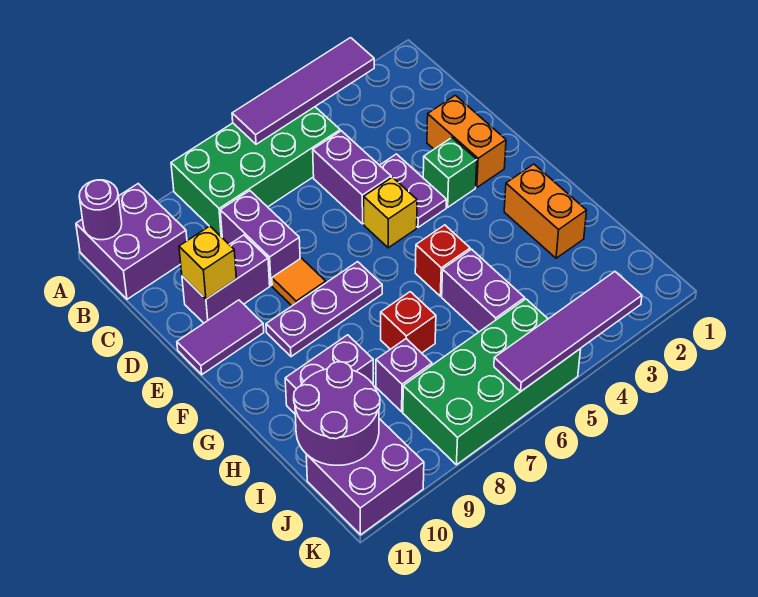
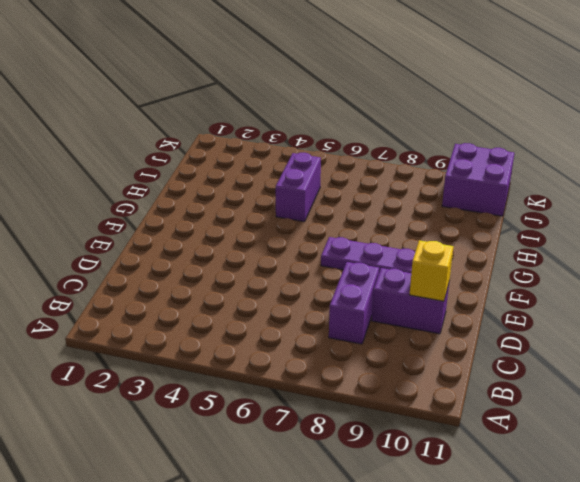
none -> green 2x4 brick [171,107,340,237]
none -> purple 2x2 brick [76,184,187,299]
none -> purple 1x2 brick [313,131,391,224]

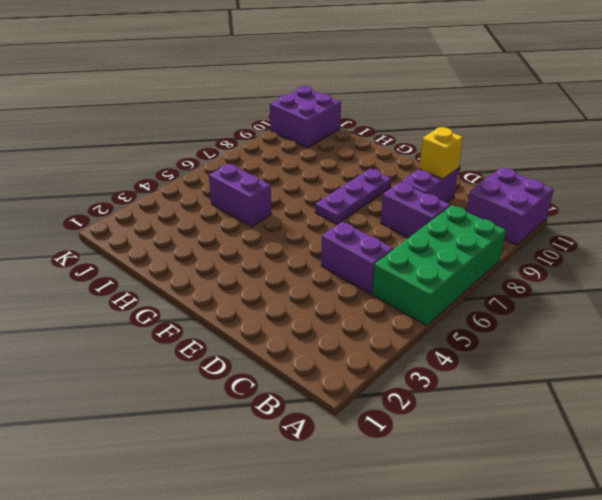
none -> orange 1x2 brick [427,95,506,187]
none -> purple 1x2 plate [380,154,447,227]
none -> green 1x1 brick [423,138,477,207]

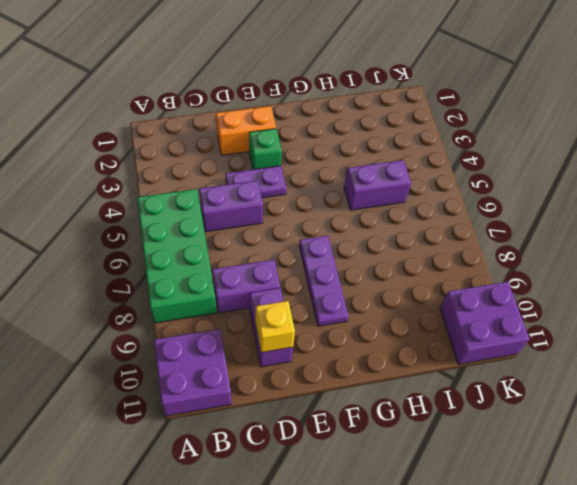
none -> yellow 1x1 brick [364,177,417,248]
none -> orange 1x1 tile [272,258,326,306]
none -> purple 1x2 tile [177,300,264,375]

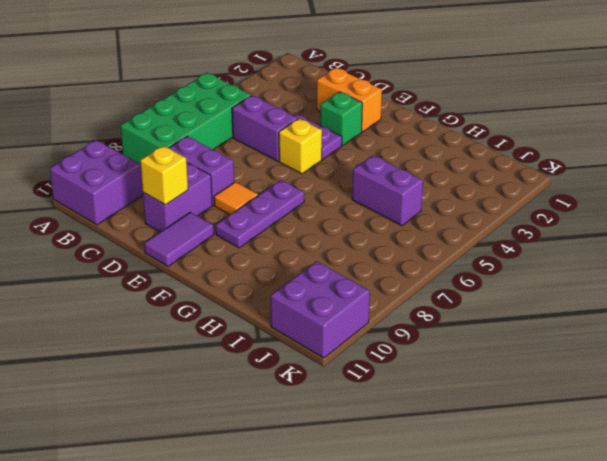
none -> orange 1x2 brick [504,164,587,258]
none -> red 1x1 brick [415,225,470,296]
none -> red 1x1 brick [381,292,436,353]

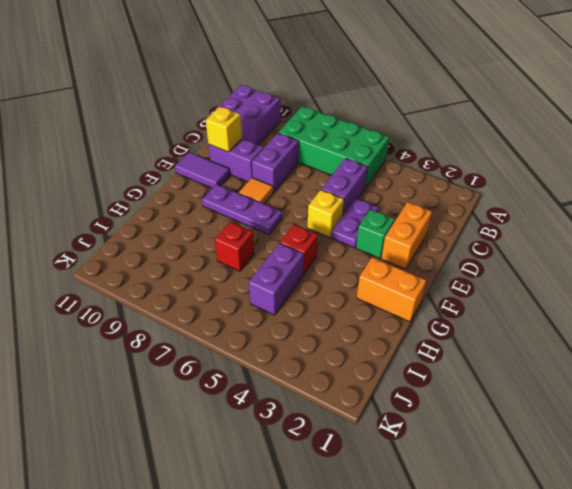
orange 1x2 brick [357,257,426,322] -> orange 1x2 brick turned to [504,164,587,258]
none -> purple 1x2 brick [285,335,373,414]
none -> purple 1x1 brick [376,339,432,412]
none -> green 2x4 brick [403,299,581,465]

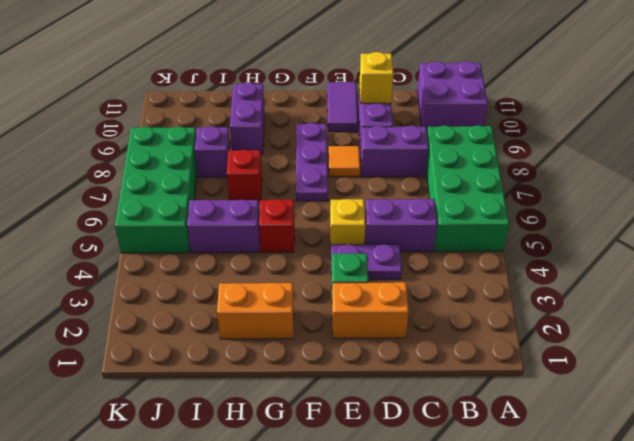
none -> purple 2x2 brick [306,419,424,535]
none -> purple 1x4 tile [232,38,374,144]
none -> purple 1x1 round brick [79,180,122,240]

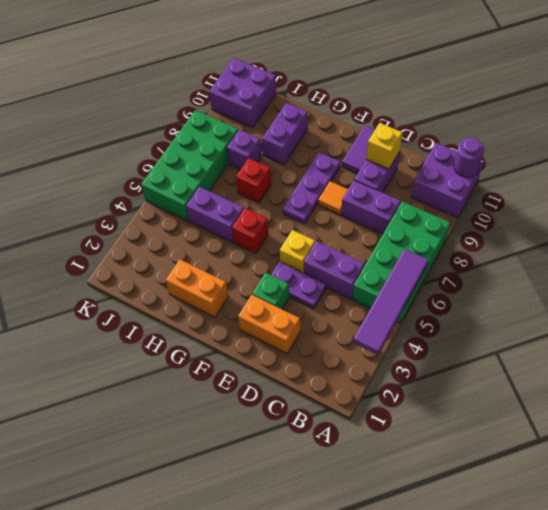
none -> purple 2x2 round brick [294,362,380,465]
none -> purple 1x4 tile [494,272,642,392]

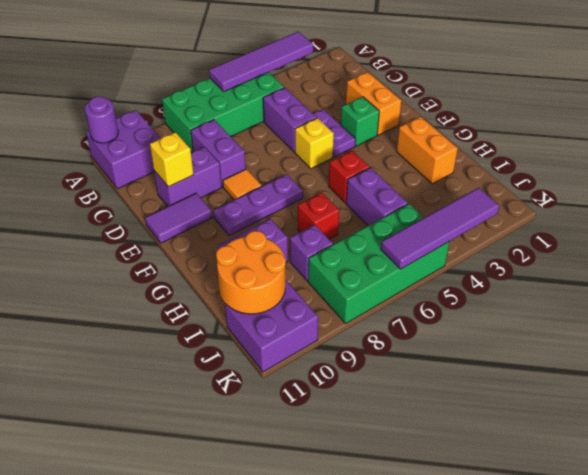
orange 2x2 round brick [216,231,286,314] -> purple 2x2 round brick [294,362,380,465]

